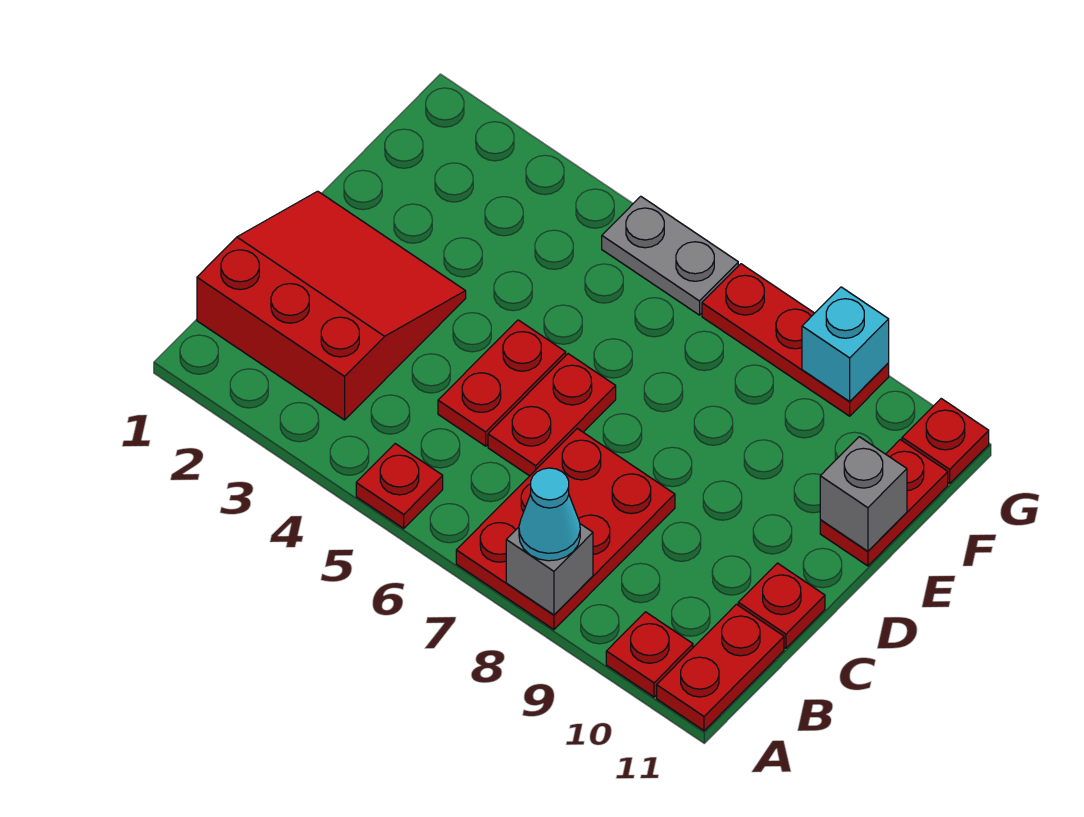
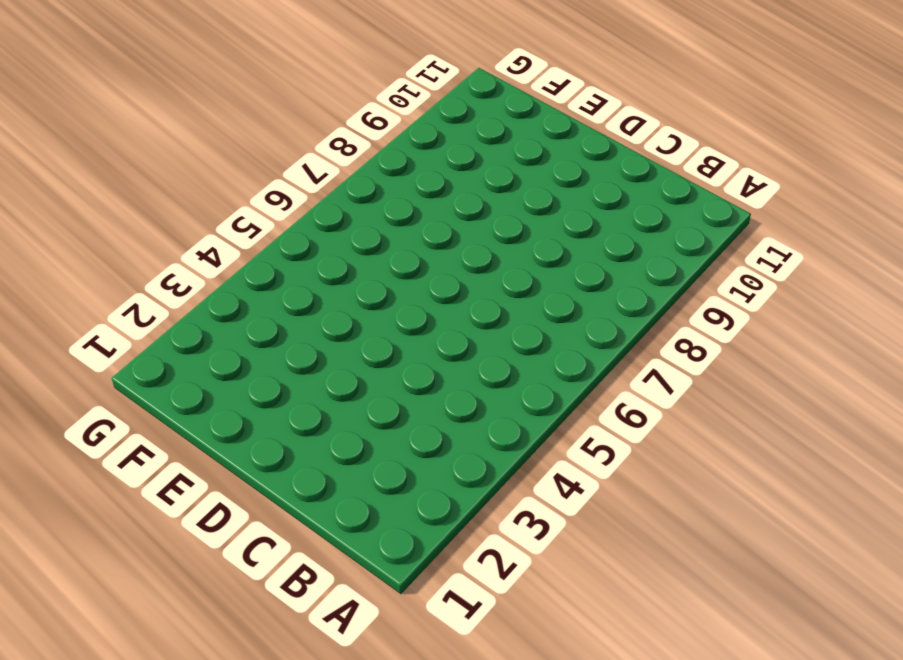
none -> red 1x1 plate [356,444,443,528]
none -> red 2x3 plate [456,429,675,630]
none -> red 1x1 plate [606,612,693,697]

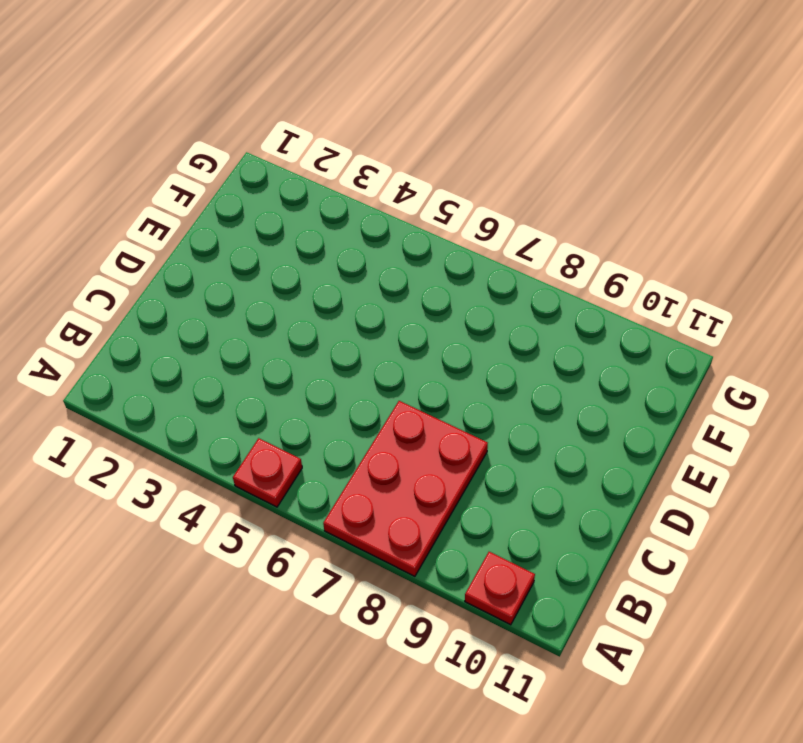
none -> red 1x2 plate [657,604,784,731]
none -> red 3x3 slope [197,191,466,420]
none -> red 1x2 plate [438,320,566,446]

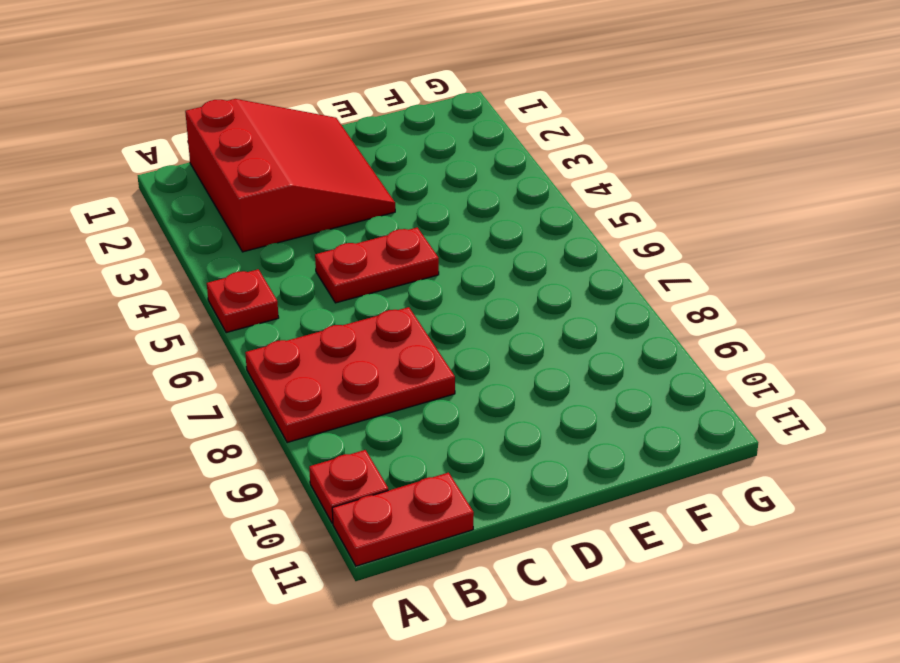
none -> red 1x2 plate [488,354,616,476]
none -> red 1x1 plate [738,563,825,648]
none -> red 1x2 plate [820,440,948,566]

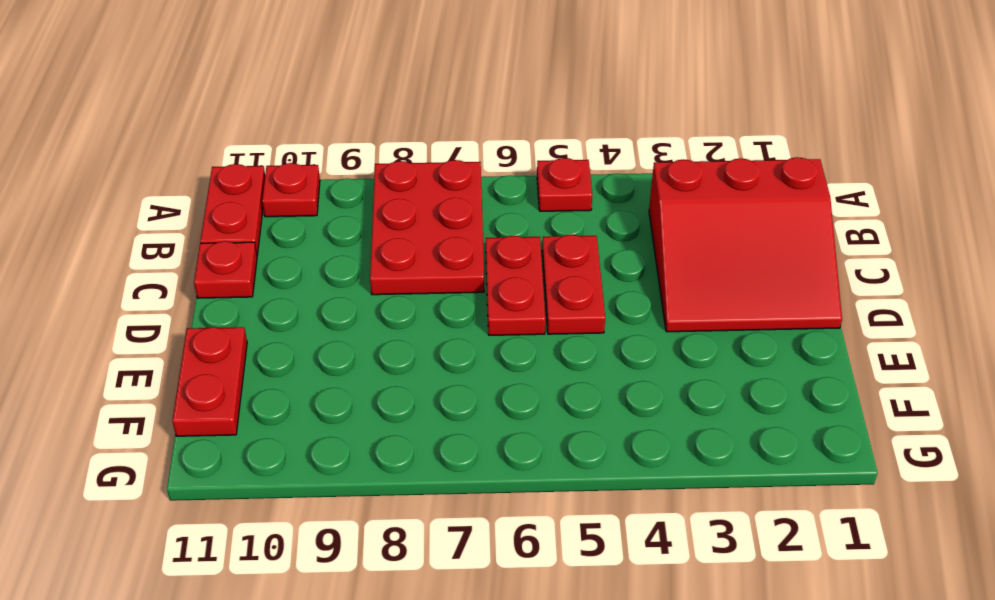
none -> grey 1x2 plate [602,196,738,315]
none -> red 1x3 plate [702,264,889,416]
none -> red 1x1 plate [902,399,989,483]

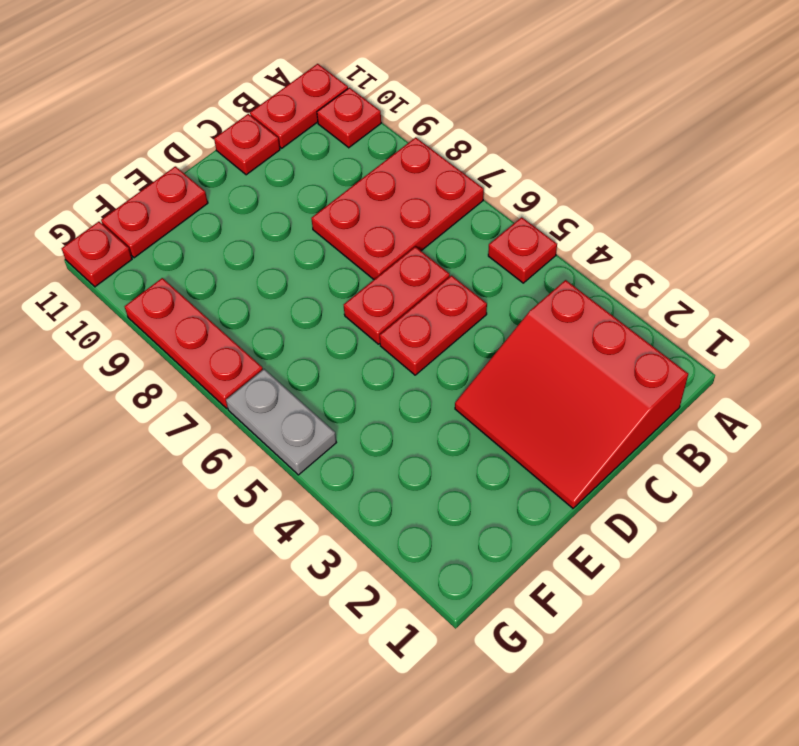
none -> grey 1x1 brick [506,524,593,615]
none -> grey 1x1 brick [820,437,907,551]
none -> cyan 1x1 brick [802,287,889,402]

